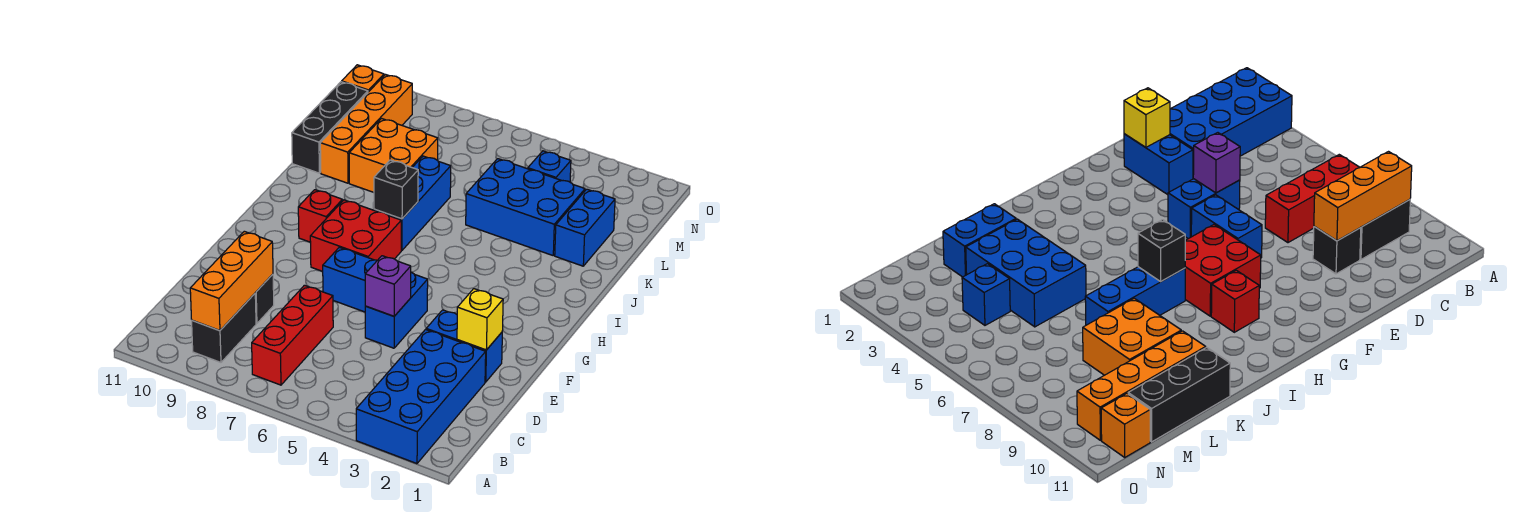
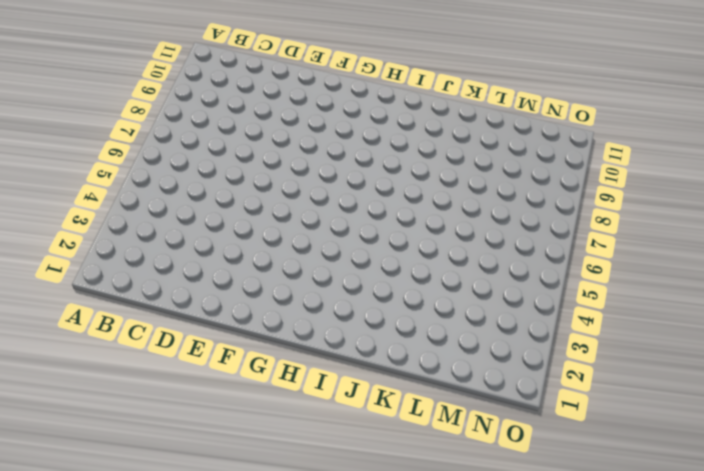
none -> blue 2x4 brick [356,330,486,464]
none -> red 1x3 brick [252,285,333,385]
none -> black 1x2 brick [192,294,256,362]

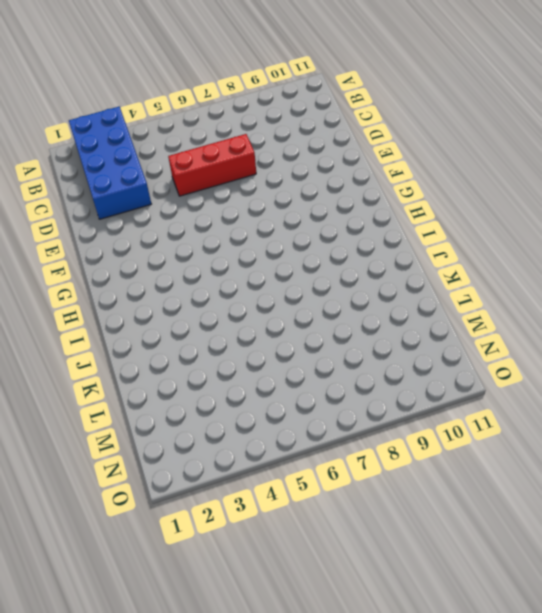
red 1x3 brick [168,134,256,196] -> red 1x3 brick turned to [252,285,333,385]
none -> black 1x2 brick [192,294,256,362]
none -> black 1x1 brick [255,274,274,323]
none -> blue 1x2 brick [426,310,502,382]

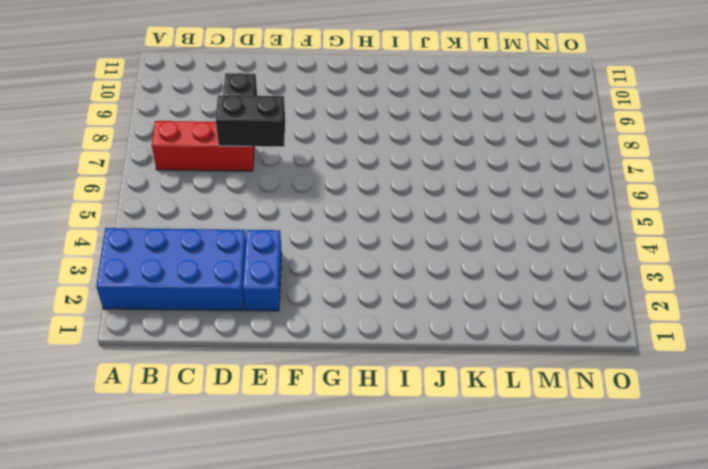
black 1x2 brick [216,95,285,147] -> black 1x2 brick moved to [192,294,256,362]
none -> blue 1x2 brick [365,272,428,348]
none -> blue 1x2 brick [323,247,377,312]
none -> red 2x2 brick [310,200,401,271]

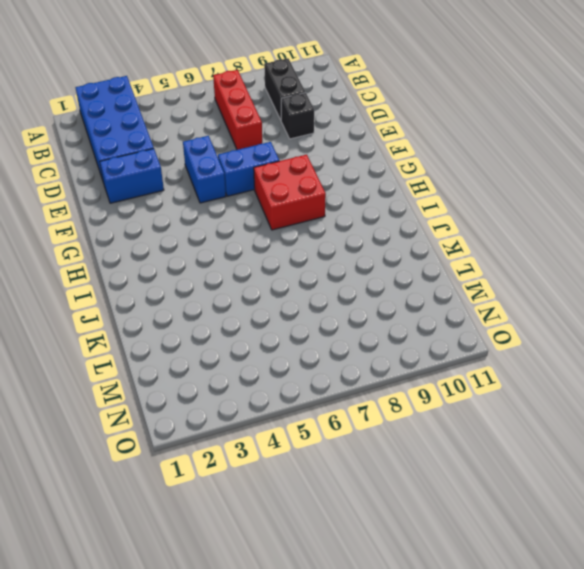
none -> red 1x1 brick [298,190,342,242]
none -> blue 1x3 brick [374,156,451,250]
none -> blue 1x2 brick [555,189,615,266]

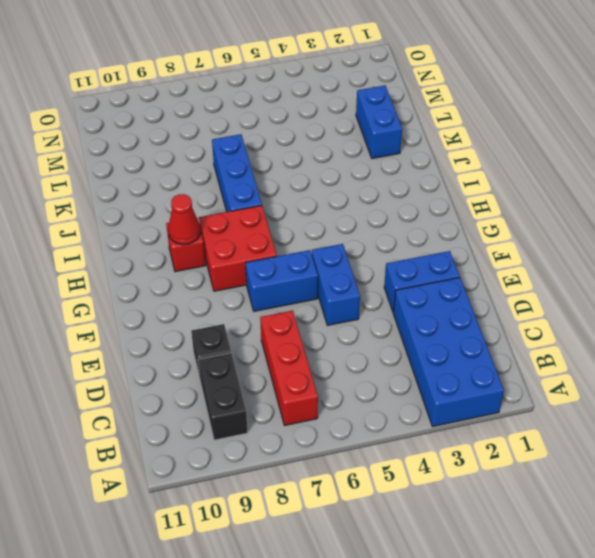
red 1x1 cone [168,194,200,245] -> none
none -> blue 2x3 brick [466,159,585,255]
none -> orange 2x2 brick [349,119,438,192]
none -> orange 1x4 brick [320,75,412,183]

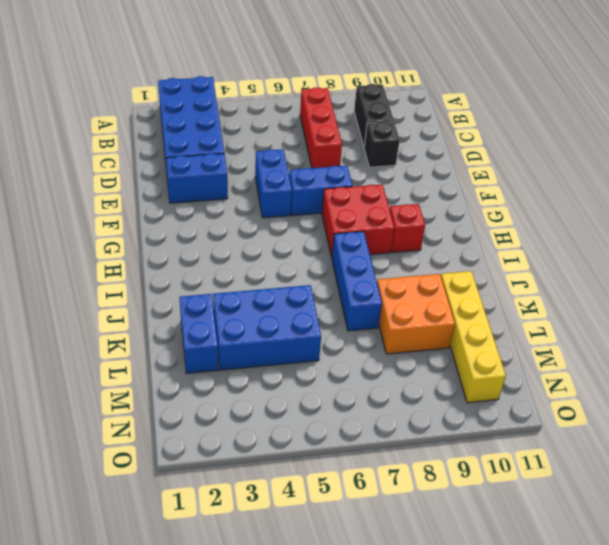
yellow 1x4 brick [441,271,506,403] -> orange 1x4 brick [320,75,412,183]
none -> black 1x3 brick [292,82,368,173]
none -> blue 1x1 brick [528,151,571,182]
none -> orange 1x1 brick [342,65,384,92]

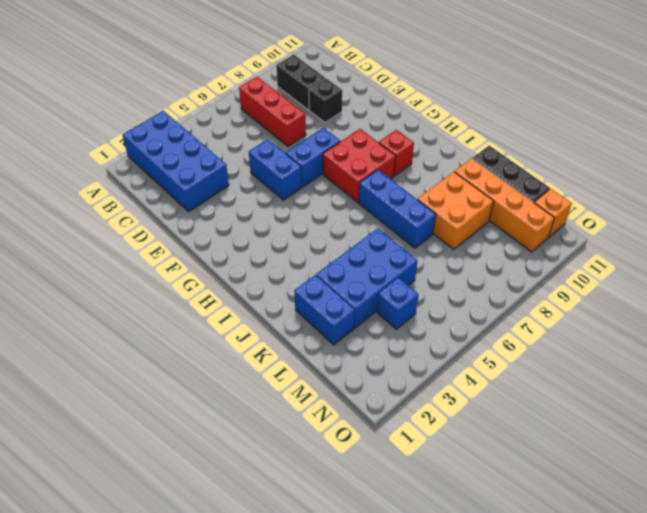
none -> blue 1x2 brick [426,310,502,382]
none -> orange 1x3 brick [190,231,273,331]
none -> yellow 1x1 brick [457,289,503,350]

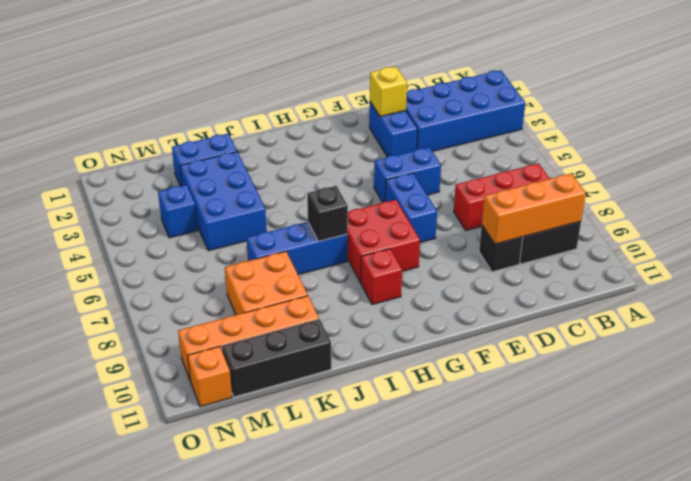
none -> purple 1x1 brick [365,256,411,316]

